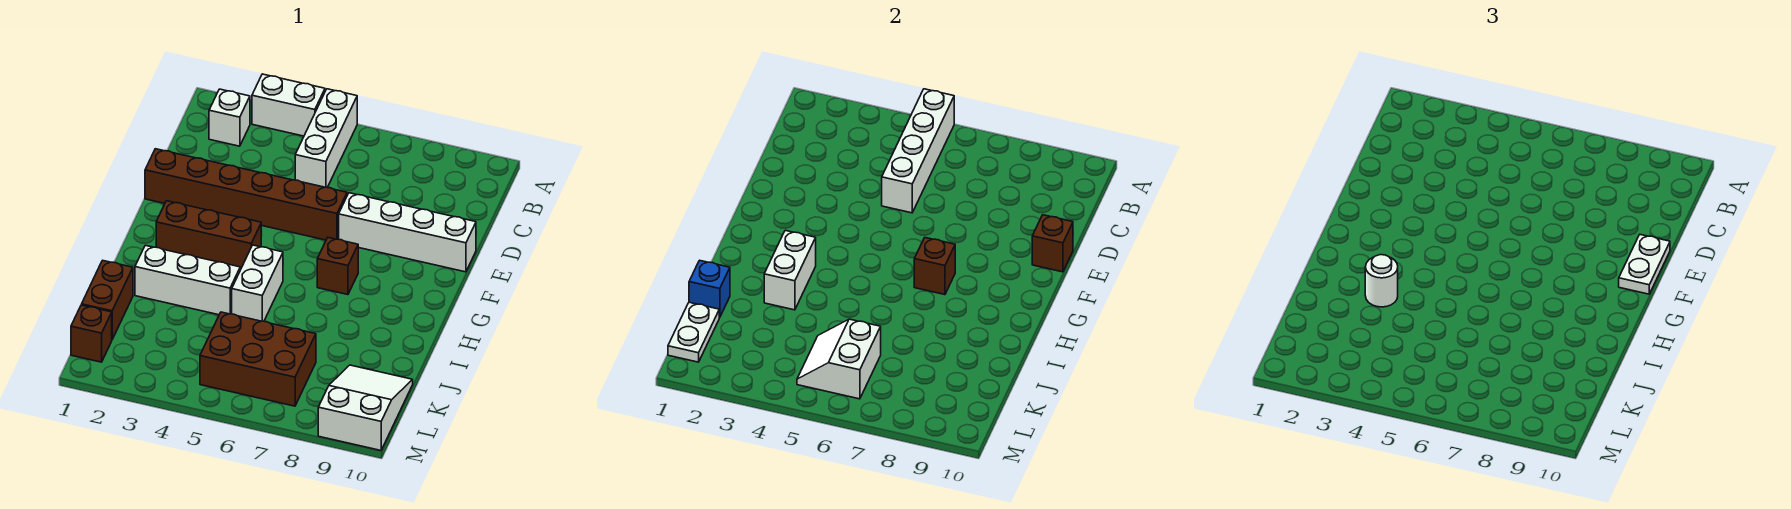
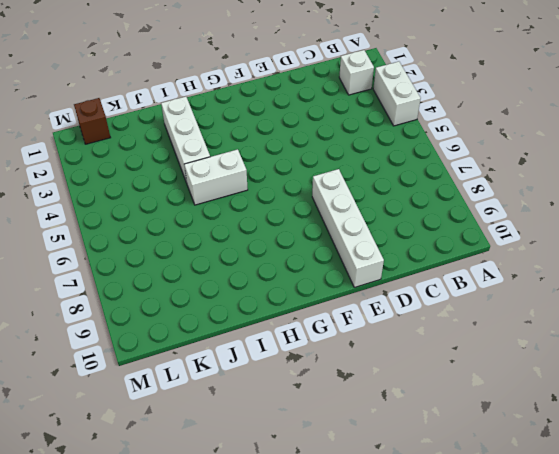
none -> white 1x3 brick [295,89,357,187]
none -> brown 1x6 brick [145,149,347,240]
none -> brown 1x3 brick [156,201,261,270]

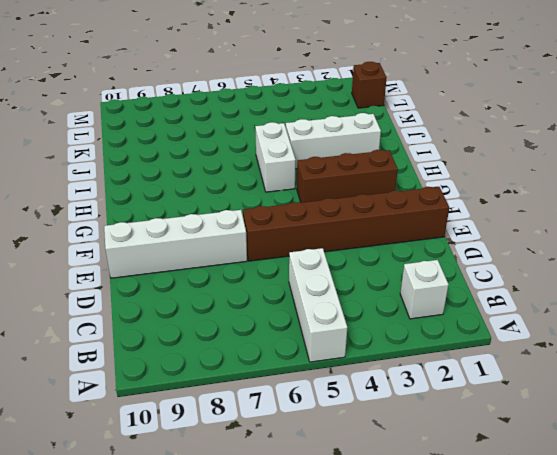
none -> white 1x2 brick [252,74,325,136]
none -> brown 1x1 brick [317,238,358,295]
none -> brown 1x2 brick [82,260,133,339]

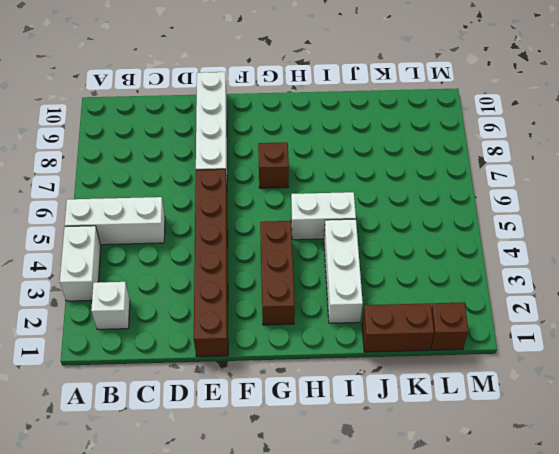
none -> brown 2x3 brick [200,312,316,406]
none -> white 2x3 slope [318,365,413,450]
none -> white 1x4 brick [882,89,954,213]

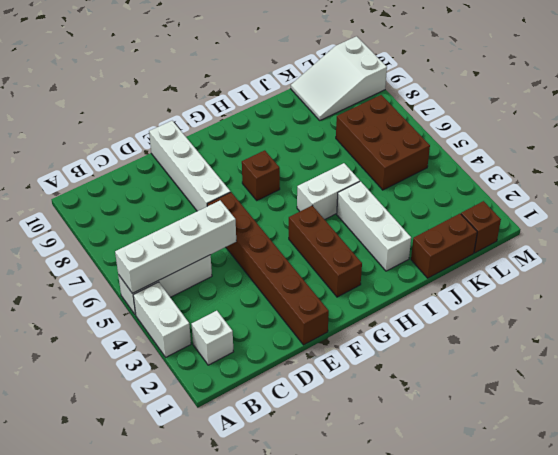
none -> brown 1x1 brick [1032,215,1073,272]
none -> brown 1x1 brick [914,238,955,295]
none -> white 1x2 brick [764,230,816,310]

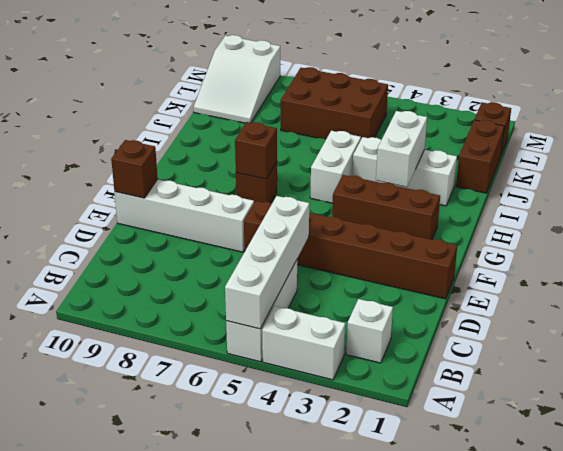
none -> blue 1x1 brick [689,260,730,318]
none -> white 1x2 plate [668,302,719,362]
none -> white 2x2 slope [797,319,881,399]

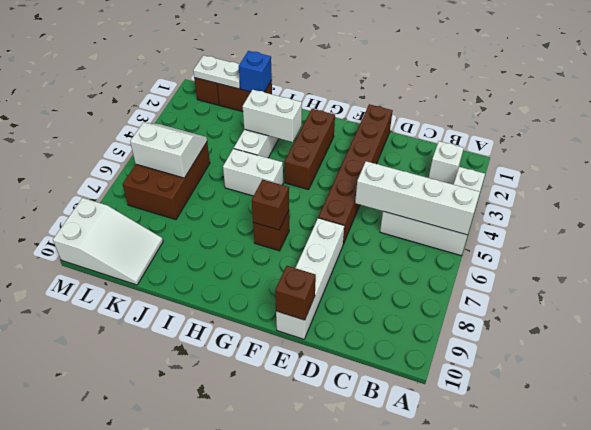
none -> white 1x2 plate [1619,235,1670,294]
none -> white 1x1 round brick [1365,255,1398,307]

